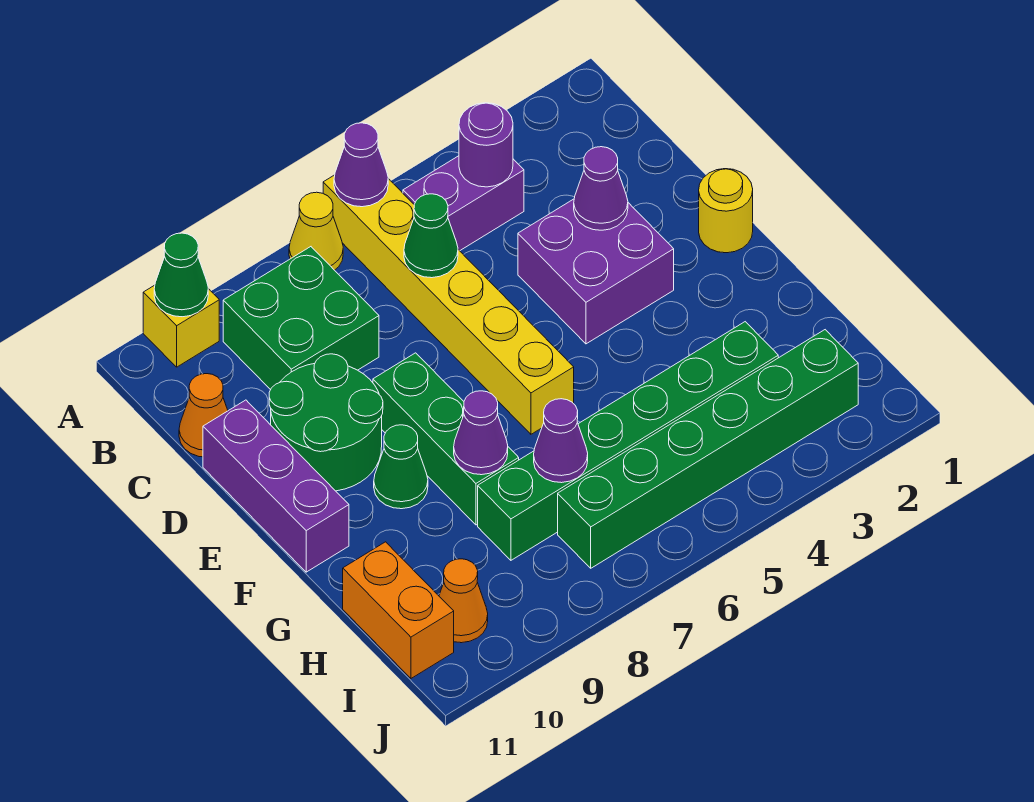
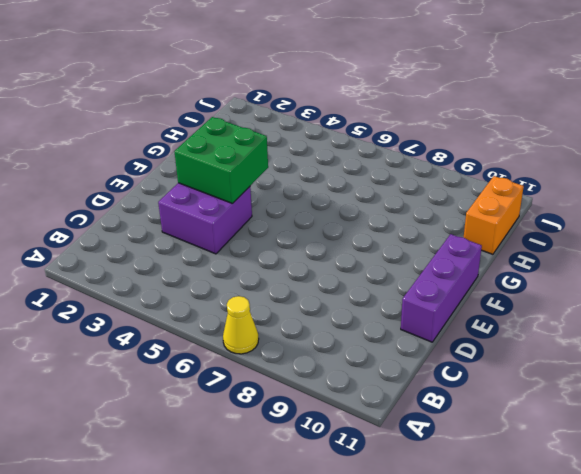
green 2x2 brick [174,117,268,204] -> green 2x2 brick moved to [223,247,379,390]
none -> yellow 1x6 brick [323,175,574,434]
none -> yellow 1x1 brick [143,285,219,367]
none -> purple 1x2 brick [403,156,524,251]

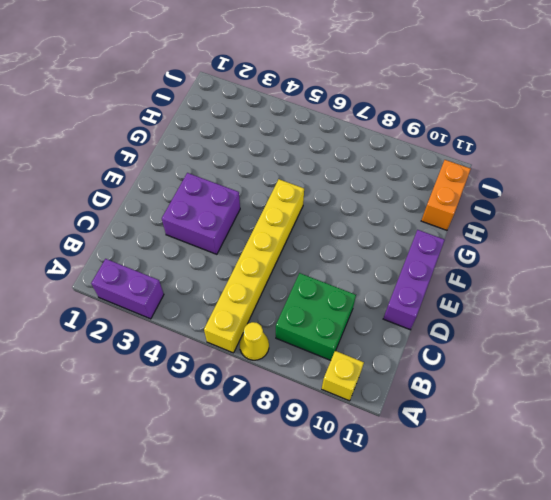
purple 1x2 brick [91,259,164,319] -> purple 1x2 brick moved to [403,156,524,251]
none -> orange 1x1 cone [179,374,228,457]
none -> green 2x2 round brick [269,354,383,491]
none -> yellow 1x1 round brick [699,169,753,253]

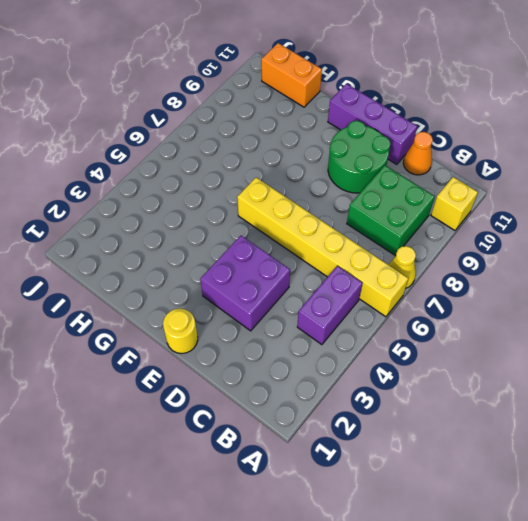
none -> green 1x3 brick [373,353,519,525]
none -> green 1x1 cone [374,425,428,509]
none -> green 1x6 brick [478,322,778,560]

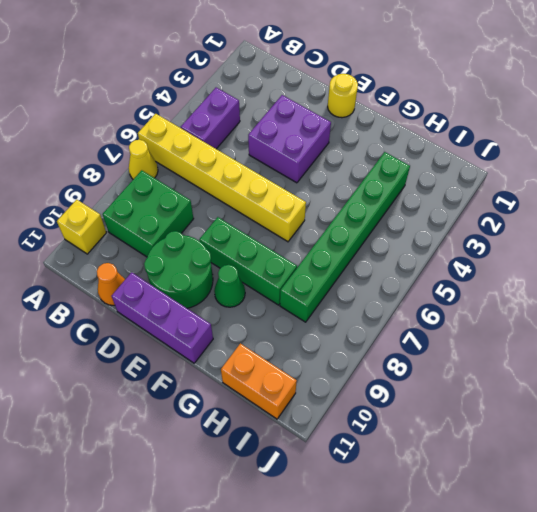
none -> green 1x6 brick [558,330,858,568]
none -> orange 1x1 cone [439,559,488,643]
none -> purple 1x1 cone [334,123,388,207]

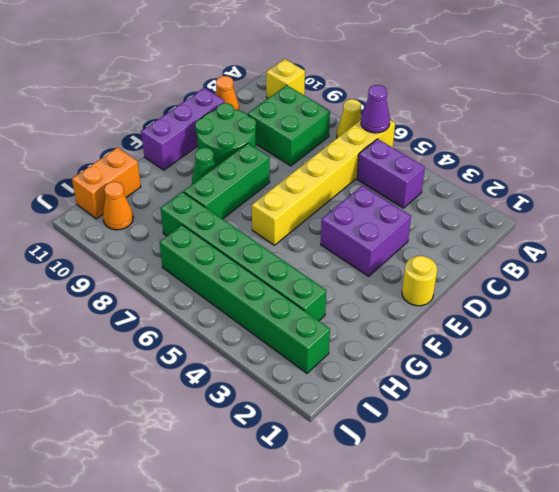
none -> green 1x1 cone [154,233,208,317]
none -> purple 1x1 round brick [459,103,513,187]
none -> green 1x1 cone [404,194,458,278]

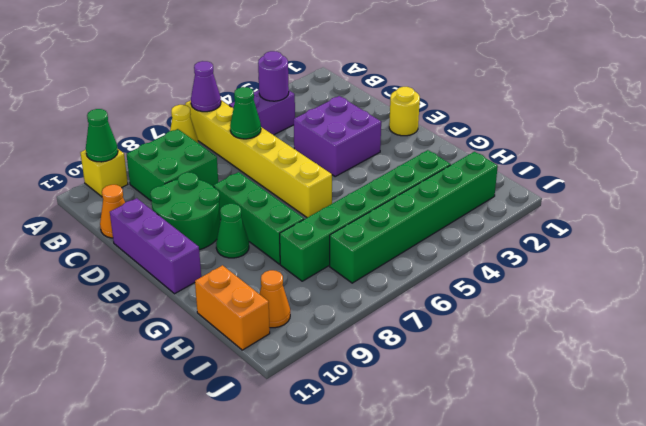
none -> purple 1x1 cone [574,147,628,230]
none -> purple 1x1 cone [454,391,508,475]
none -> purple 1x1 cone [534,399,588,483]

